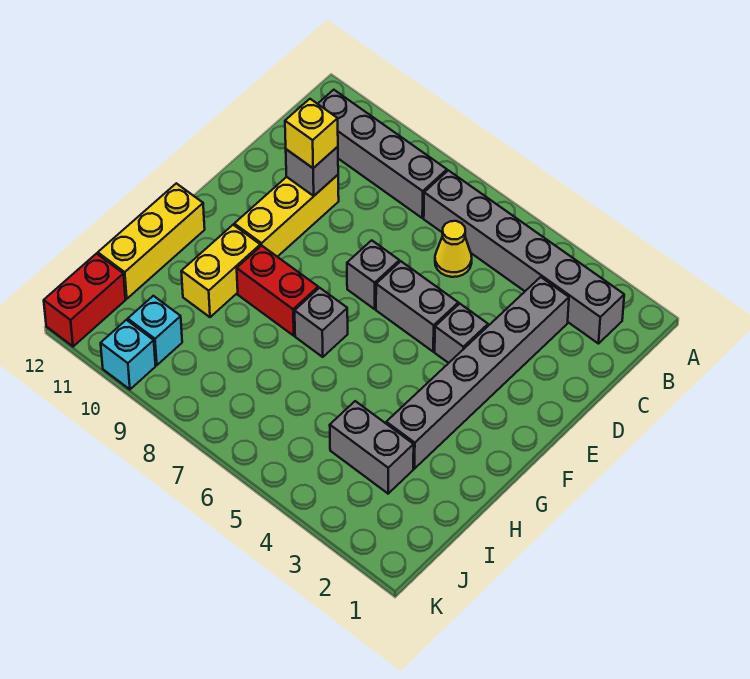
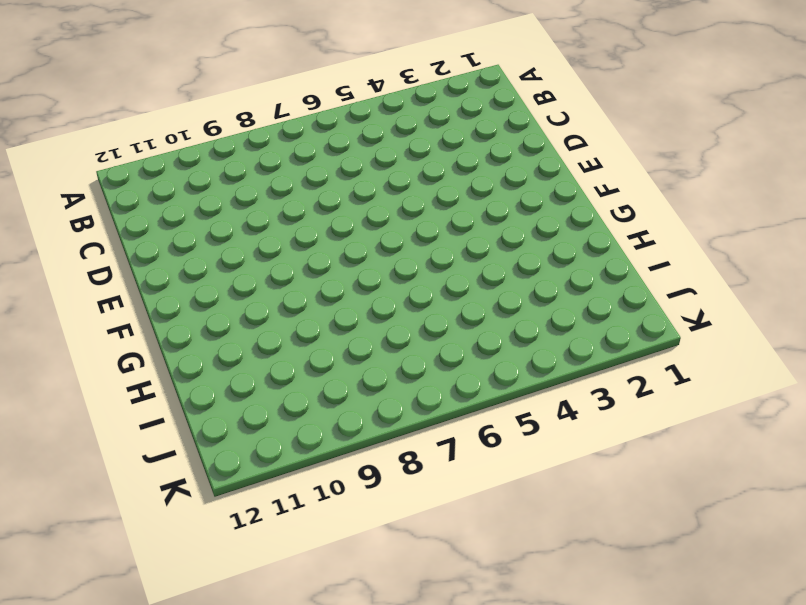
none -> grey 1x6 brick [424,170,624,344]
none -> grey 1x4 brick [318,90,447,218]
none -> grey 1x6 brick [386,277,569,469]

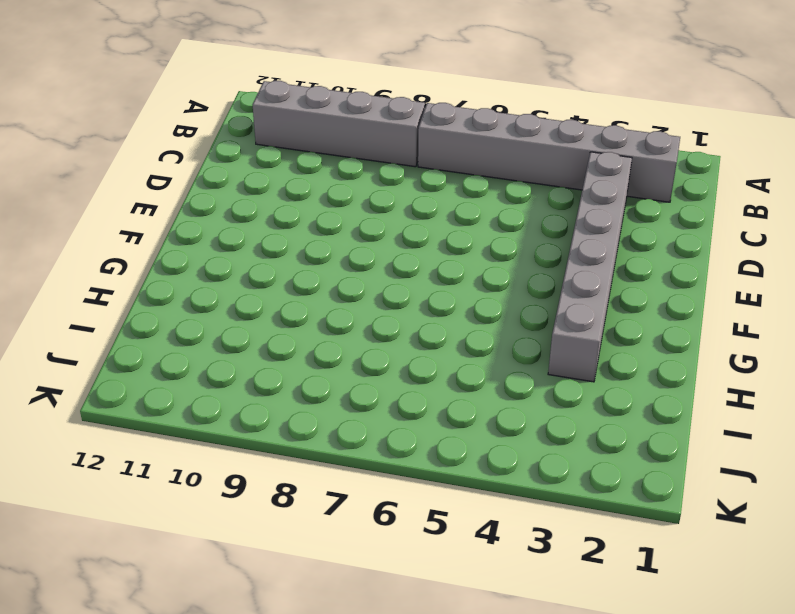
none -> yellow 1x1 cone [435,221,472,277]
none -> yellow 1x3 brick [234,175,339,257]
none -> grey 1x1 brick [435,304,488,363]

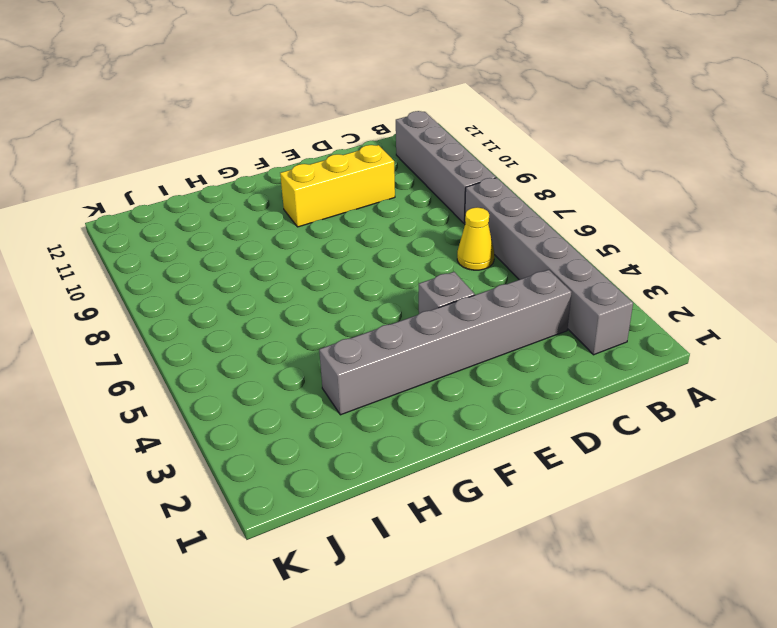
none -> grey 1x2 brick [376,261,458,352]
none -> grey 1x1 brick [347,240,399,309]
none -> grey 1x1 brick [295,288,348,357]

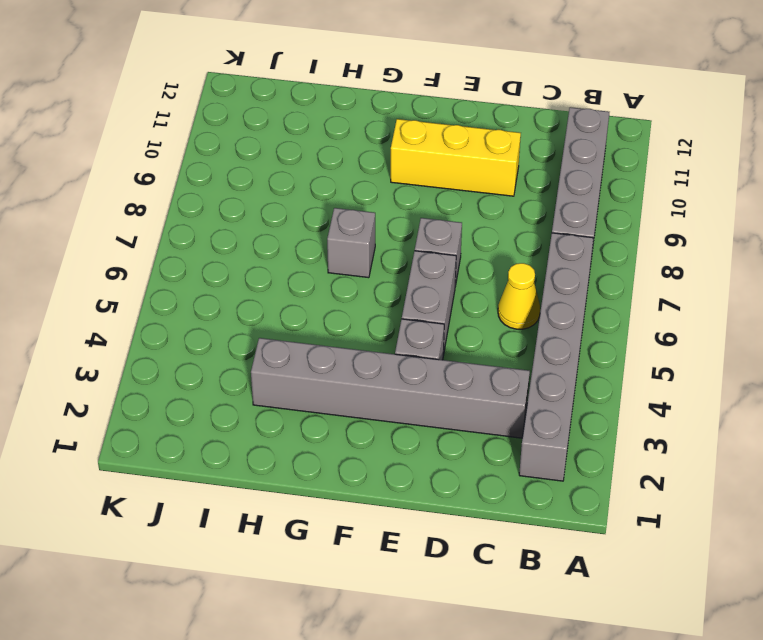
none -> red 1x2 brick [237,246,318,336]
none -> yellow 1x2 brick [181,225,260,317]
none -> yellow 1x3 brick [98,183,205,299]

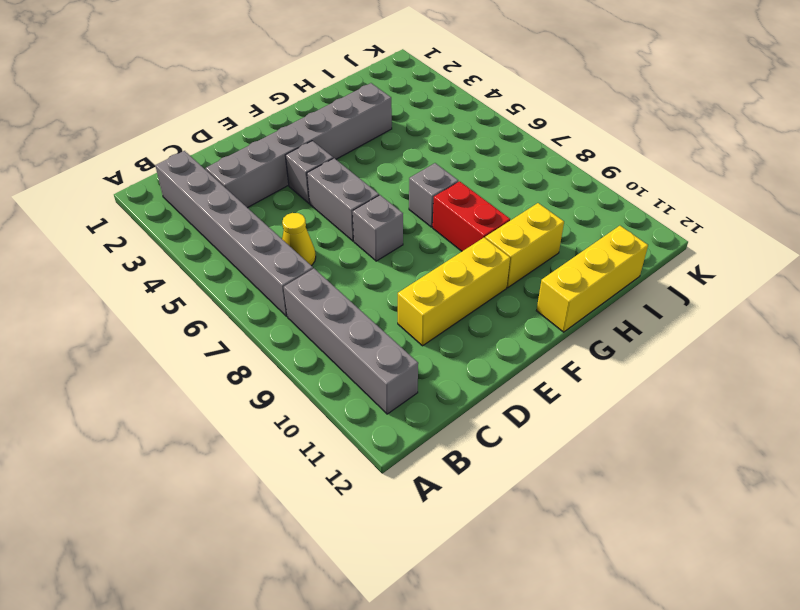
none -> grey 1x2 brick [330,401,414,494]
none -> cyan 1x1 brick [128,296,182,365]
none -> red 1x2 brick [44,254,125,347]

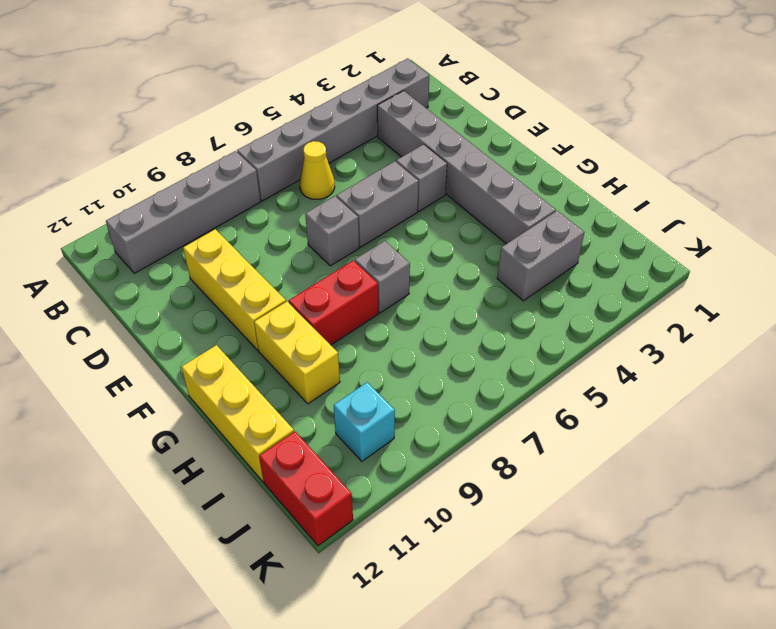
none -> cyan 1x1 brick [101,320,156,389]
none -> grey 1x1 brick [286,147,338,196]
none -> yellow 1x1 brick [285,99,338,168]

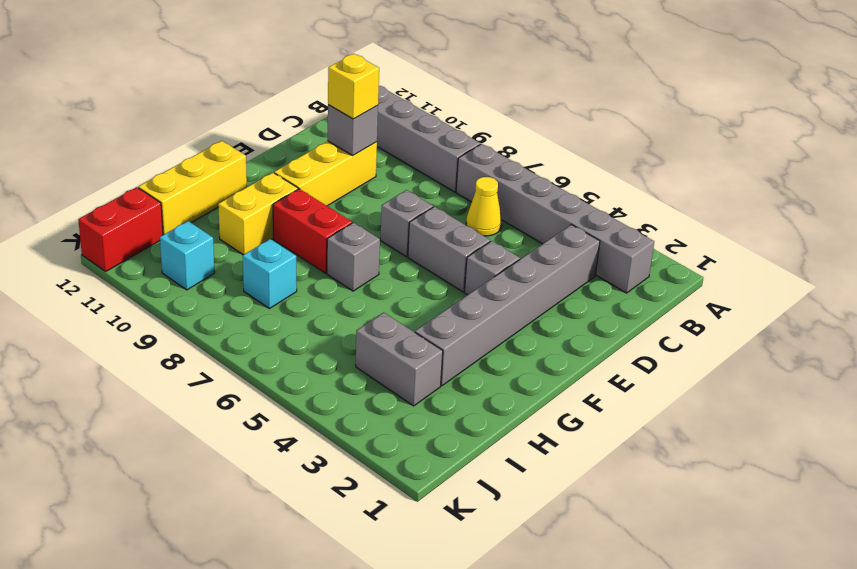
cyan 1x1 brick [243,239,297,309] -> cyan 1x1 brick moved to [101,320,156,389]

